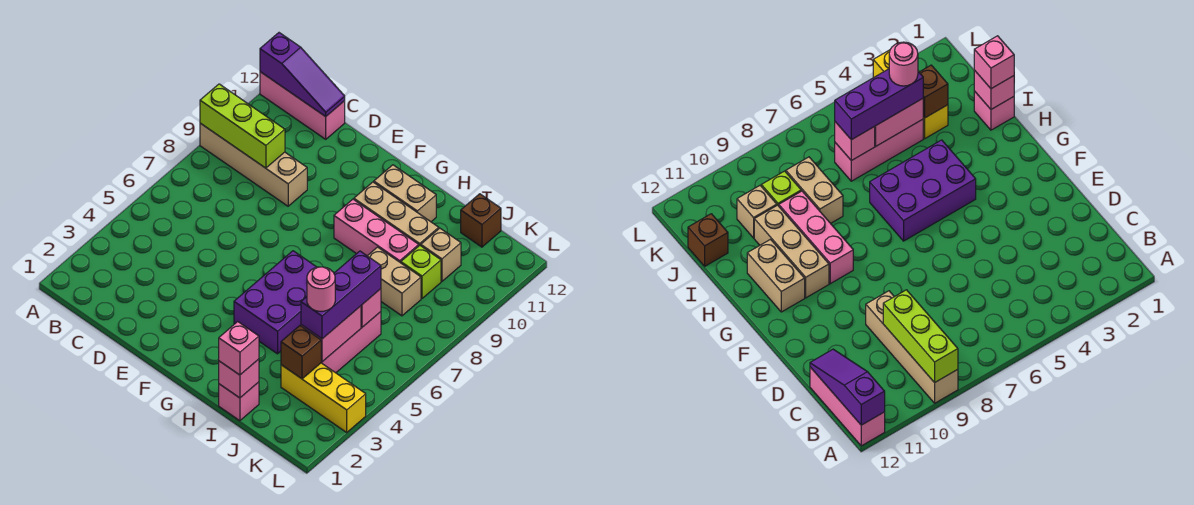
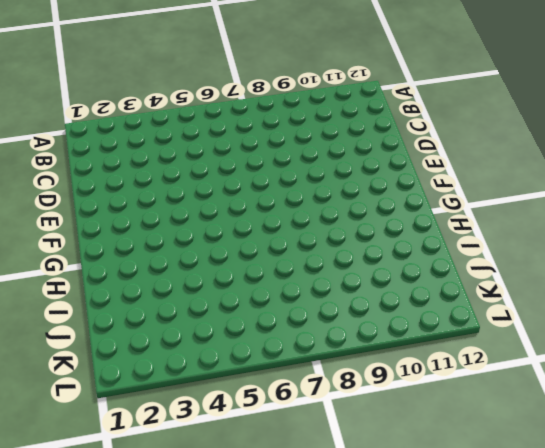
none -> tan 1x4 brick [200,123,307,206]
none -> pink 1x3 brick [260,72,345,139]
none -> purple 2x3 brick [234,251,317,354]

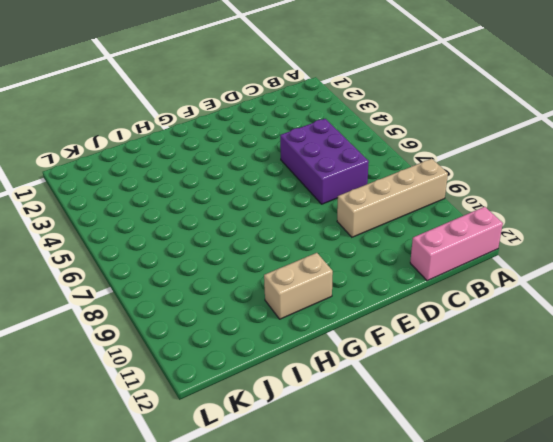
purple 2x3 brick [280,119,369,204] -> purple 2x3 brick moved to [234,251,317,354]
none -> pink 1x3 brick [334,199,419,263]
none -> tan 1x3 brick [354,182,439,246]
none -> pink 1x1 brick [219,382,259,421]

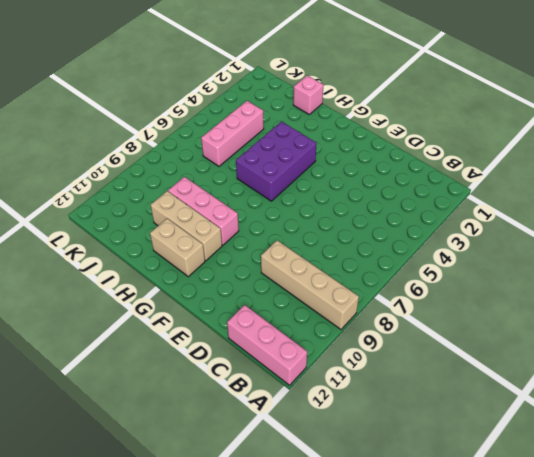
none -> tan 1x2 brick [368,247,421,316]
none -> yellow 1x3 brick [281,363,366,432]
none -> lime 1x1 brick [401,245,441,299]

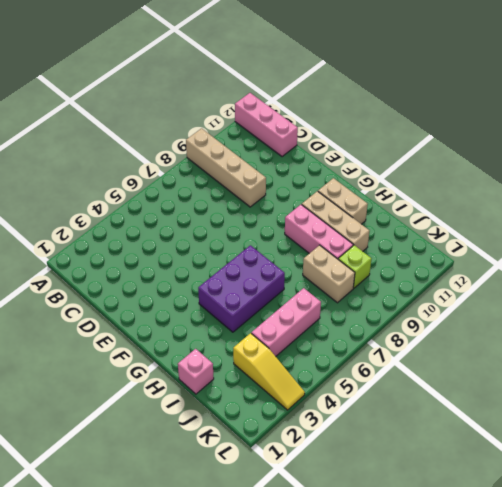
yellow 1x3 slope [233,333,305,410] -> yellow 1x3 brick [281,363,366,432]
none -> tan 1x1 brick [421,228,461,281]
none -> brown 1x1 brick [461,194,501,247]
none -> lime 1x3 brick [200,84,285,168]

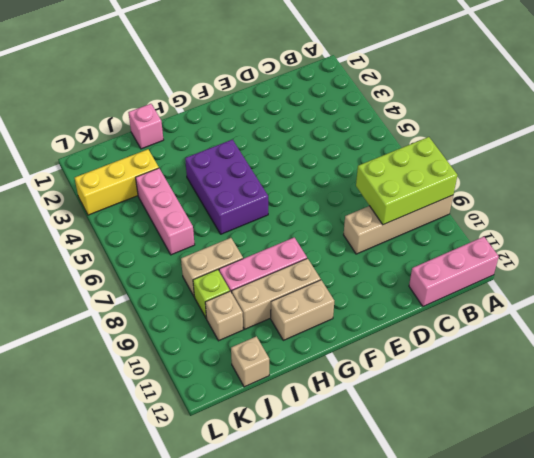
lime 2x3 brick [356,137,457,225] -> lime 1x3 brick [200,84,285,168]
tan 1x1 brick [231,336,269,387] -> brown 1x1 brick [461,194,501,247]
none -> purple 1x3 slope [260,33,345,117]
none -> pink 1x1 brick [219,359,259,398]
none -> brown 1x1 brick [281,326,321,379]

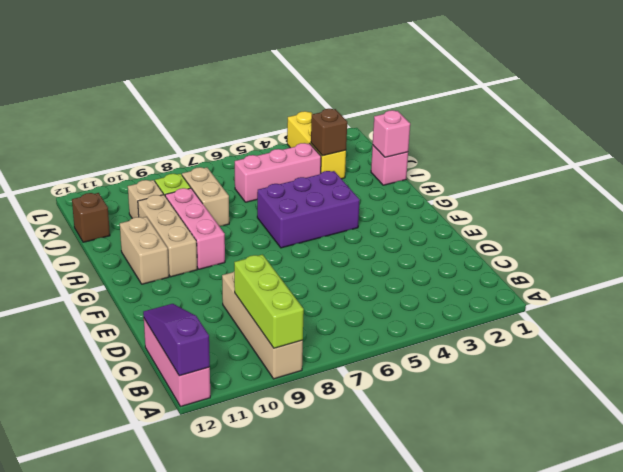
none -> pink 1x2 brick [301,306,361,362]
none -> pink 1x1 brick [361,289,381,327]
none -> pink 1x1 brick [219,322,259,375]

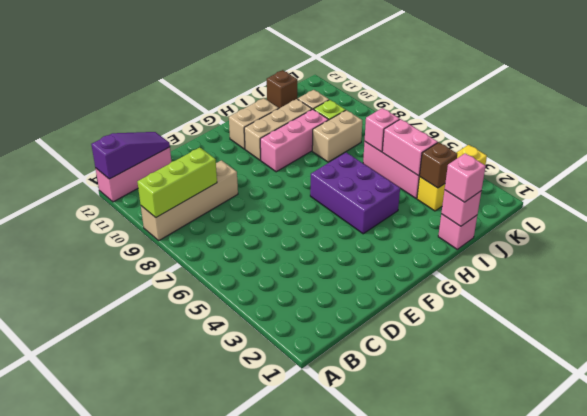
none -> purple 1x3 brick [301,251,381,339]
none -> pink 1x1 round brick [307,267,335,311]

